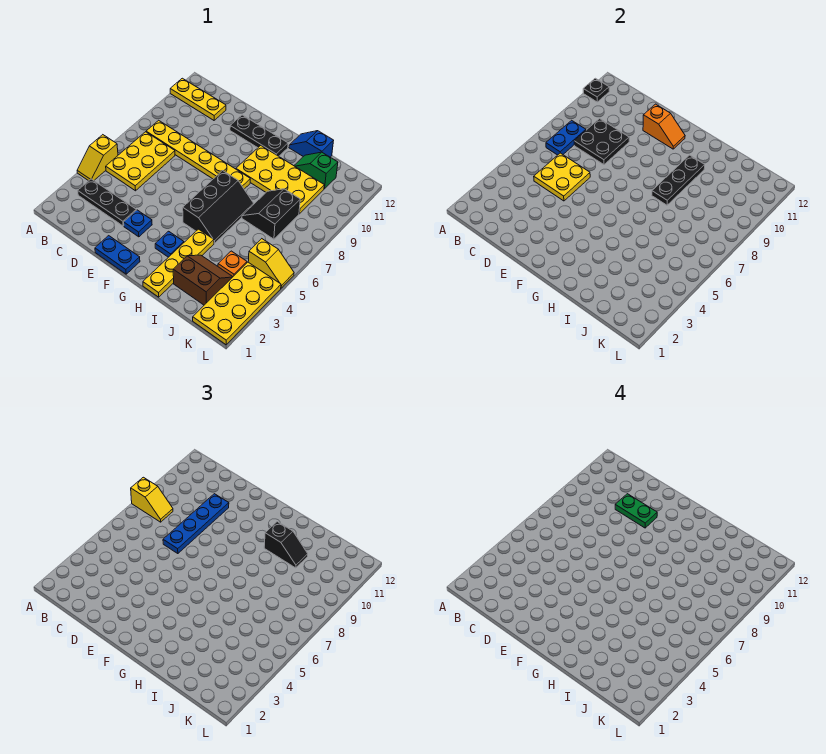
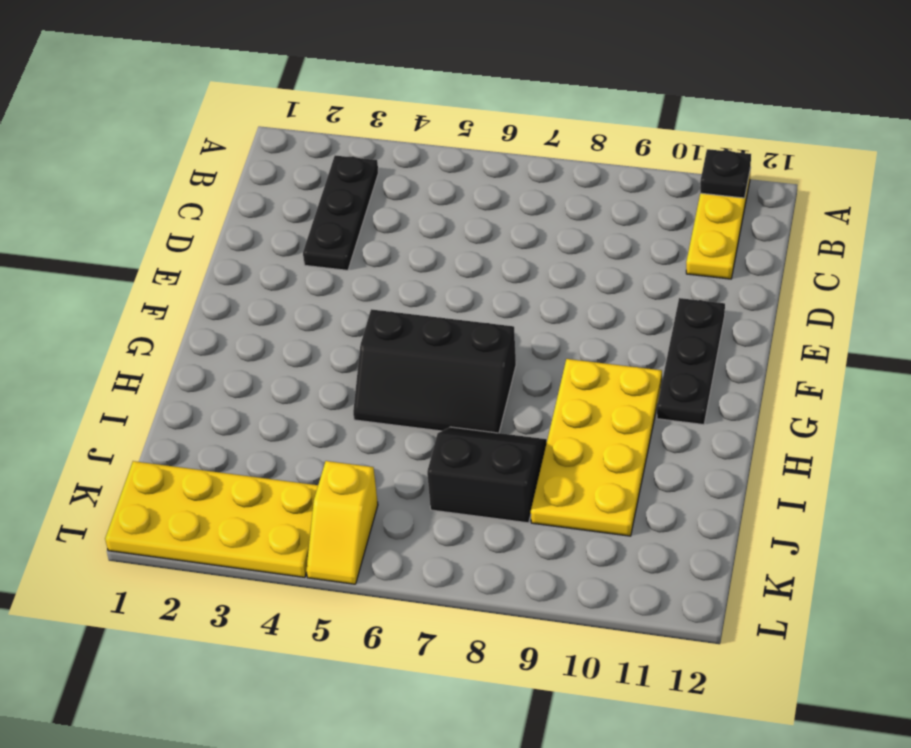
none -> yellow 1x2 slope [77,135,118,181]
none -> yellow 2x3 plate [106,132,175,191]
none -> yellow 1x6 plate [146,120,250,189]

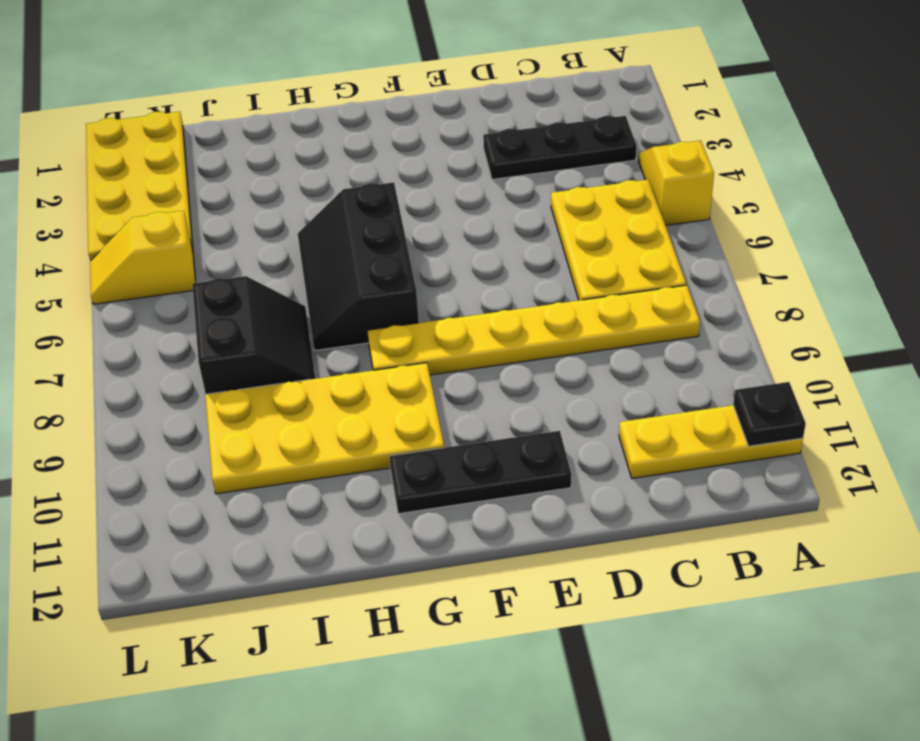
none -> blue 1x2 plate [95,236,140,274]
none -> blue 1x1 plate [124,210,152,237]
none -> blue 1x1 plate [155,231,184,257]

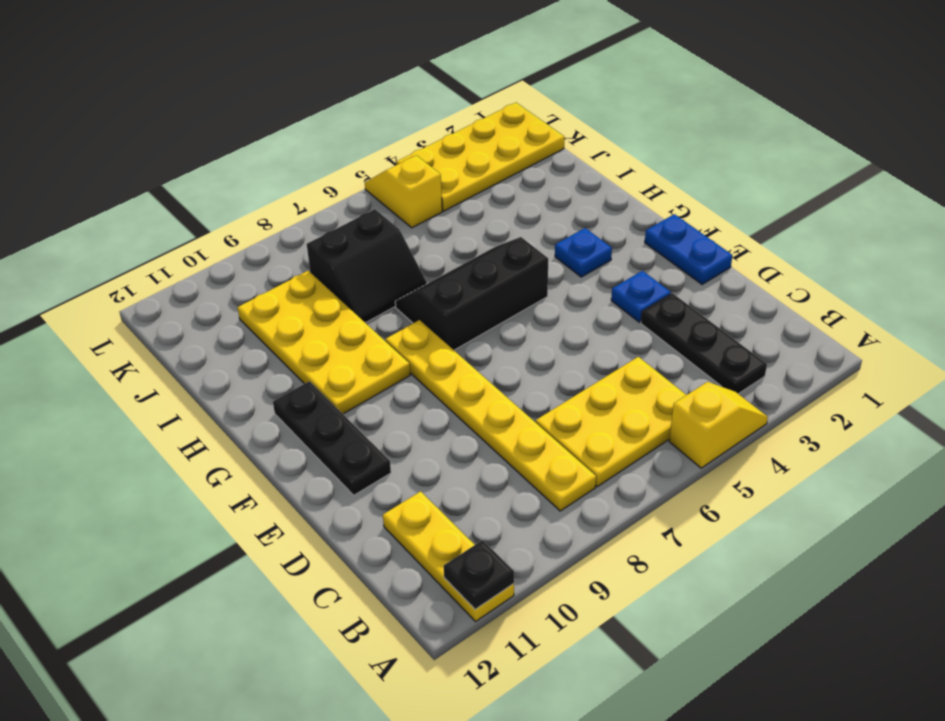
none -> yellow 1x4 plate [143,229,214,297]
none -> blue 1x2 slope [289,131,334,157]
none -> brown 2x2 slope [173,255,232,305]

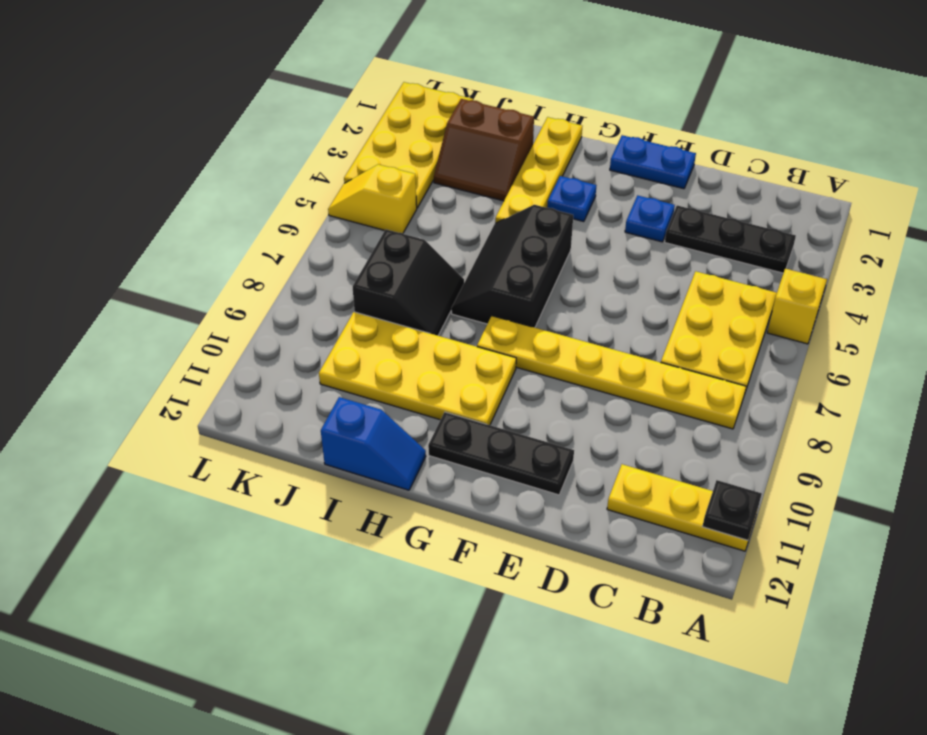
none -> green 1x2 slope [294,152,338,189]
none -> orange 1x1 plate [218,251,247,277]
none -> blue 1x2 plate [546,120,586,155]

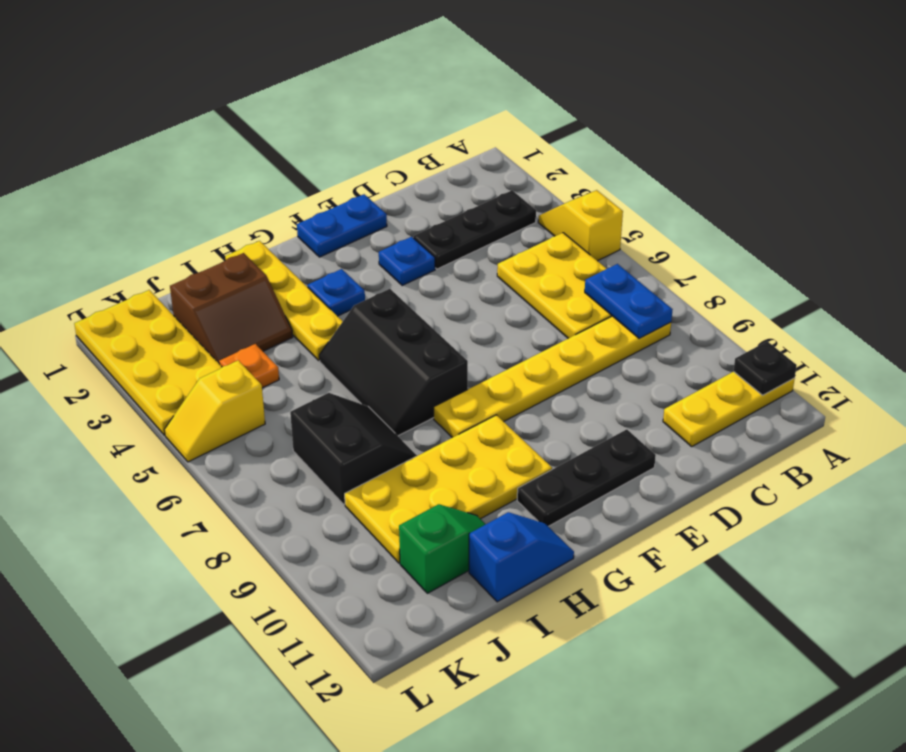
none -> yellow 2x2 plate [534,153,590,201]
none -> black 2x2 plate [574,119,629,165]
none -> orange 1x2 slope [643,104,685,149]

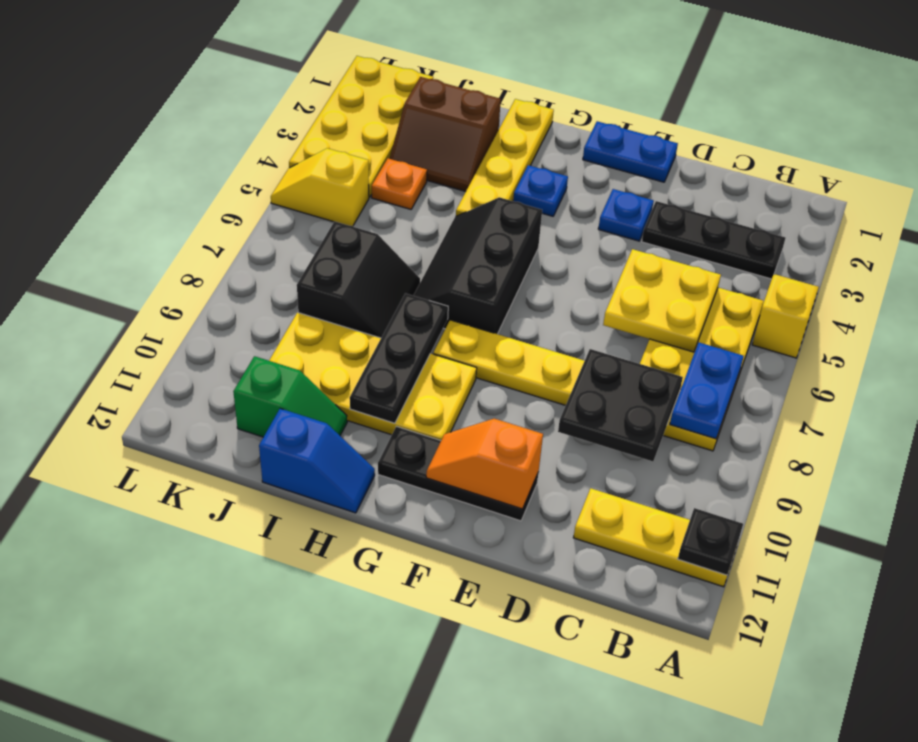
none -> yellow 1x2 slope [131,477,173,522]
none -> blue 1x4 plate [163,494,229,554]
none -> black 1x2 slope [264,522,308,568]

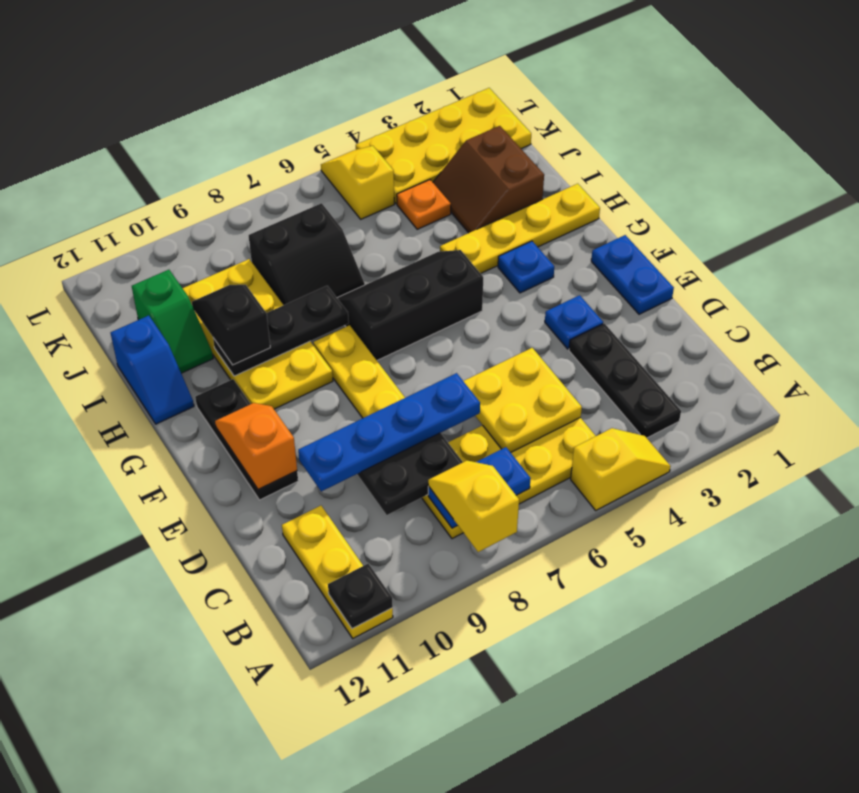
none -> green 1x2 plate [615,494,657,528]

